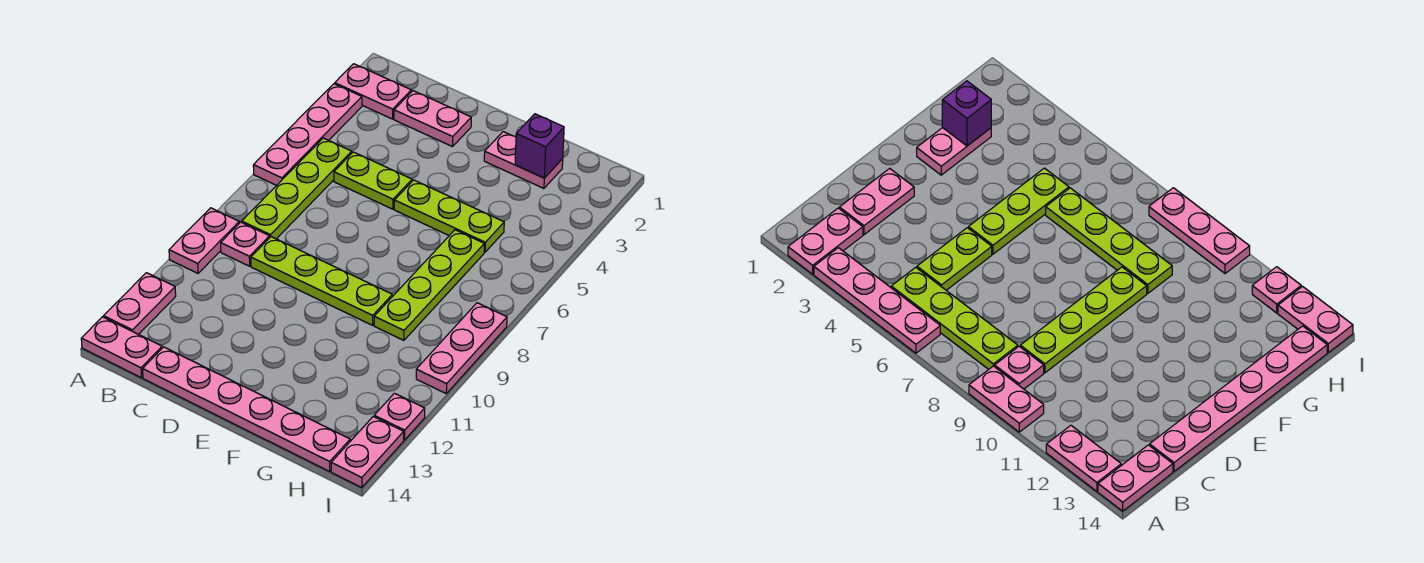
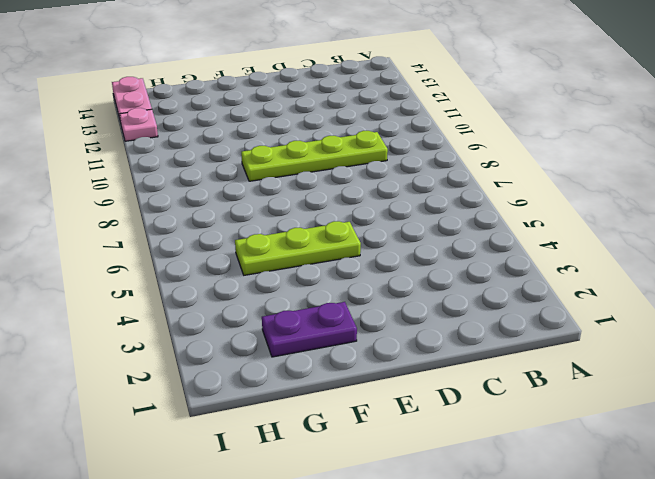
purple 1x2 plate [262,302,357,357] -> pink 1x2 plate [484,132,563,188]
none -> pink 1x2 plate [335,64,411,119]
none -> pink 1x4 plate [253,84,362,185]
none -> pink 1x2 plate [169,208,239,273]

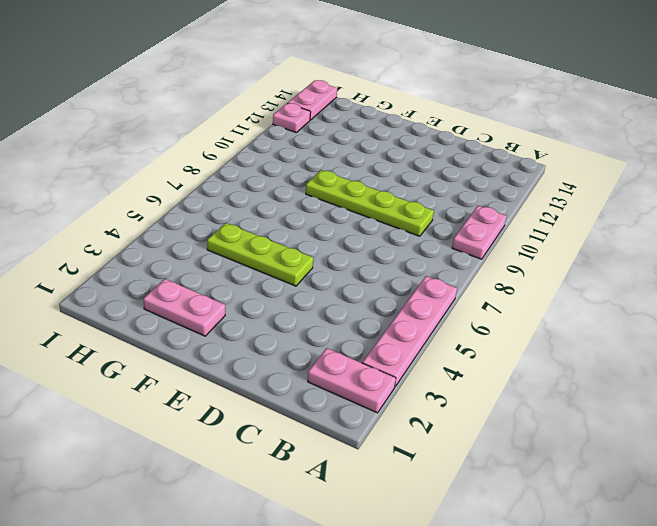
none -> pink 1x2 plate [104,273,176,334]
none -> pink 1x2 plate [81,317,162,378]
none -> lime 1x4 plate [242,138,352,239]

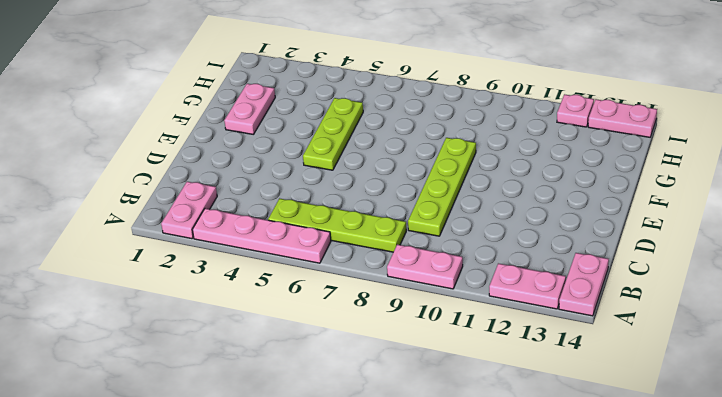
none -> pink 1x1 plate [221,222,270,266]
none -> pink 1x2 plate [394,91,471,147]
none -> lime 1x2 plate [334,152,412,209]

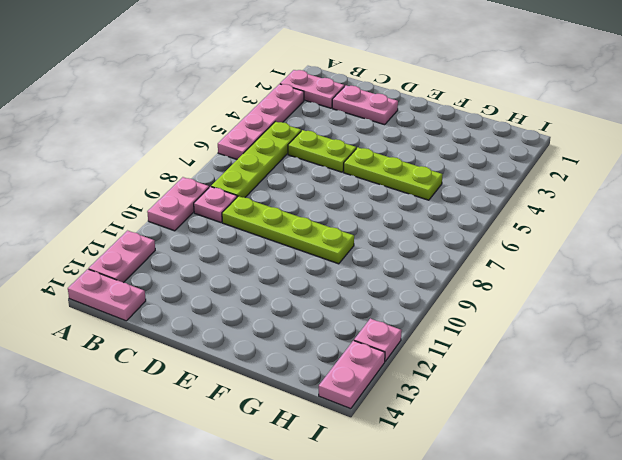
none -> pink 1x6 plate [143,347,350,471]
none -> pink 1x2 plate [484,132,563,188]
none -> lime 1x4 plate [374,230,484,340]

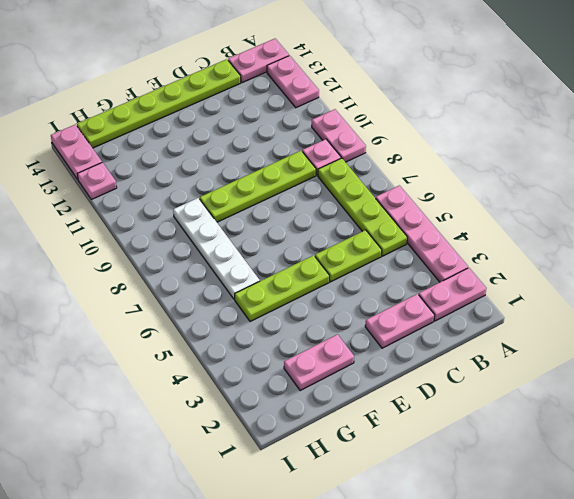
lime 1x6 plate [77,59,241,148] -> pink 1x6 plate [143,347,350,471]
white 1x4 plate [173,198,260,299] -> lime 1x4 plate [374,230,484,340]
none -> pink 1x3 plate [416,303,507,393]
none -> purple 1x1 brick [515,114,564,178]

